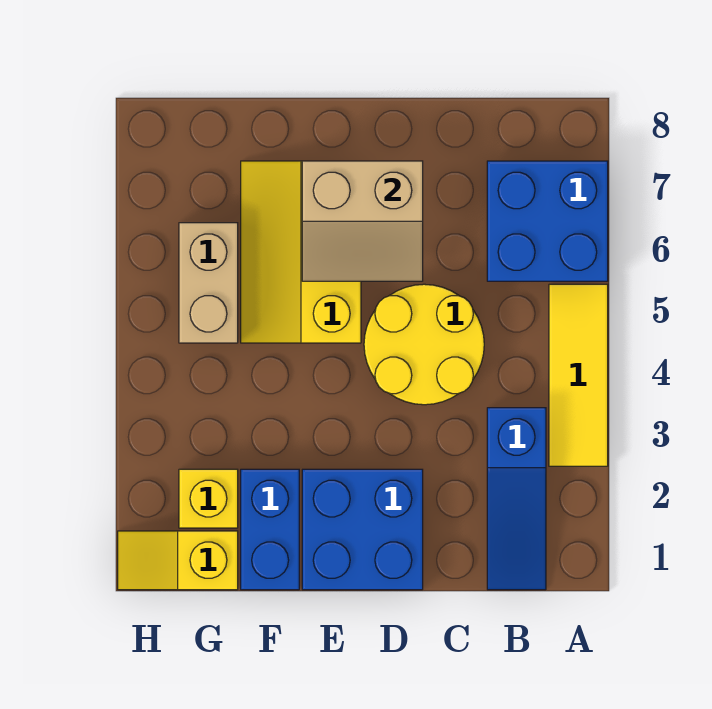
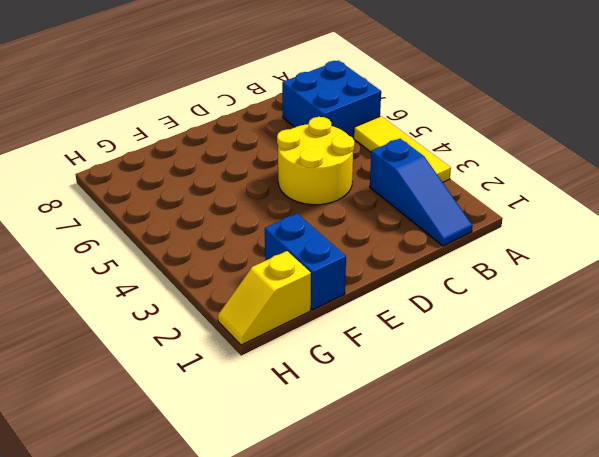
none -> blue 2x2 brick [302,469,423,590]
none -> yellow 2x3 slope [241,161,361,343]

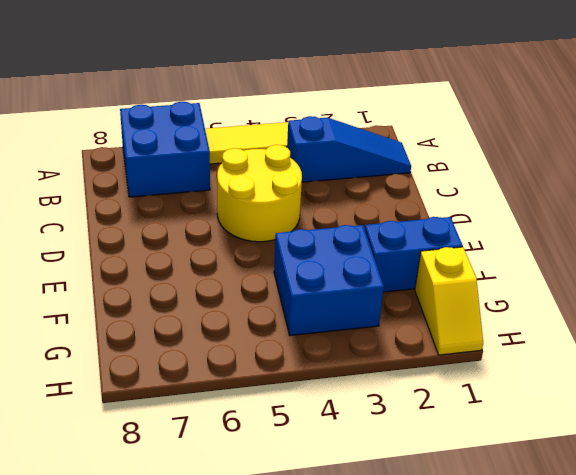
blue 2x2 brick [274,225,384,336] -> blue 2x2 brick moved to [302,469,423,590]
none -> yellow 2x3 slope [241,161,361,343]
none -> yellow 1x1 brick [179,469,238,528]

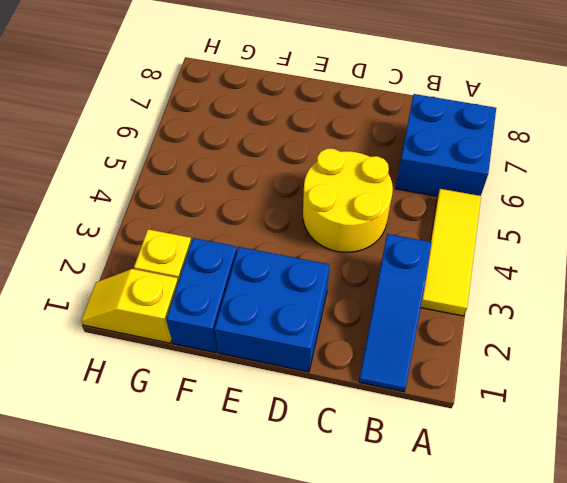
none -> yellow 2x3 slope [241,161,361,343]
none -> tan 1x2 brick [179,223,238,343]

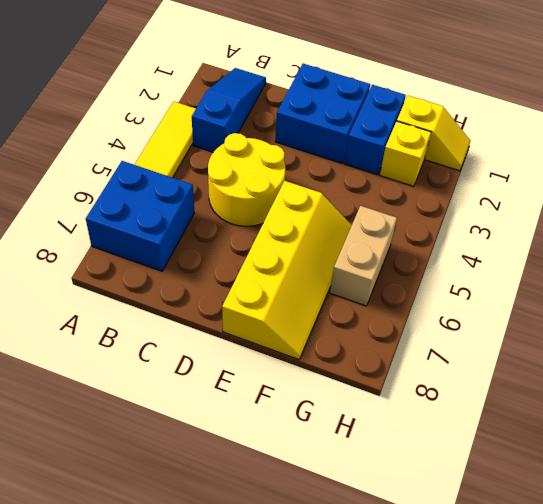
yellow 2x4 slope [222,181,352,359] -> yellow 2x3 slope [241,161,361,343]
none -> tan 2x2 slope [302,161,423,281]

